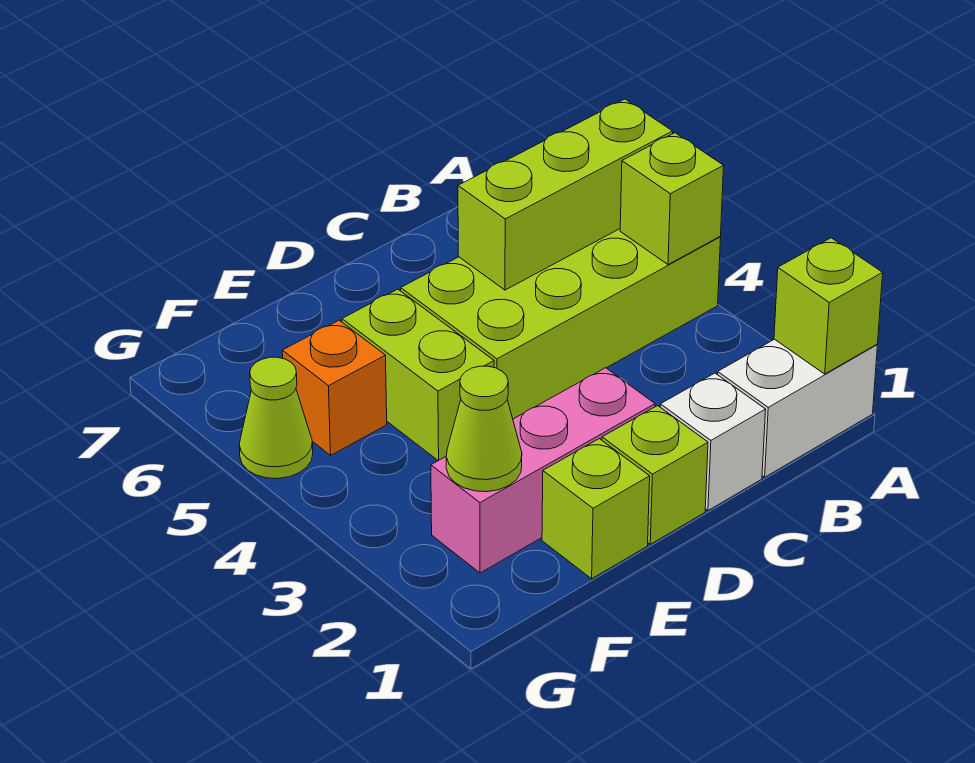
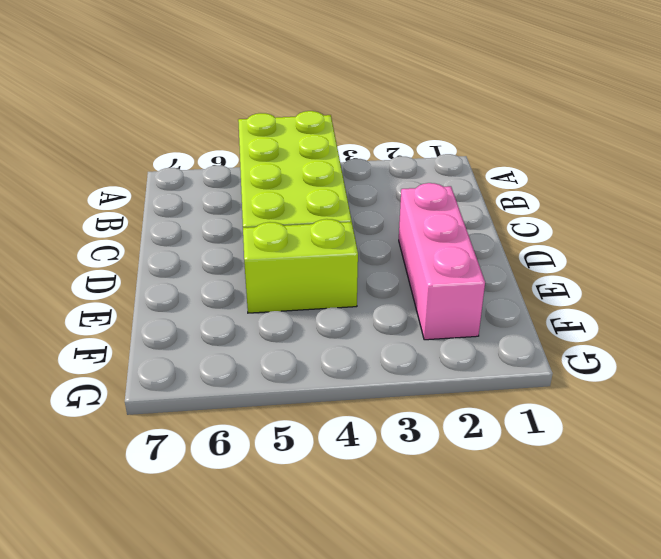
none -> white 1x2 brick [718,339,877,477]
none -> white 1x1 brick [660,373,766,510]
none -> lime 1x1 brick [602,406,708,544]

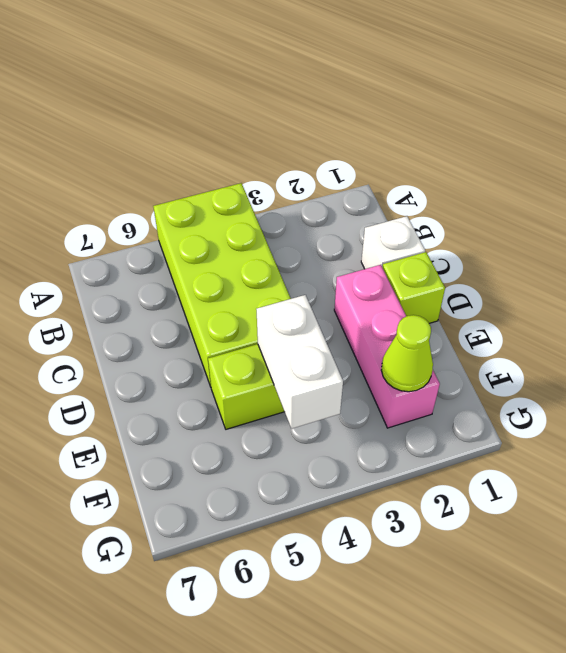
white 1x2 brick [257,295,343,429] -> white 1x2 brick moved to [718,339,877,477]
none -> lime 1x1 brick [542,439,650,579]
none -> orange 1x1 brick [282,320,387,455]
none -> lime 1x1 cone [239,357,313,479]

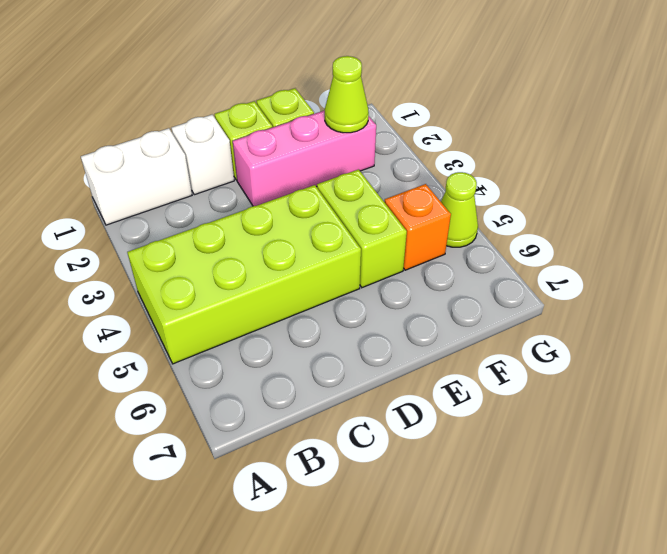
none -> lime 1x1 brick [774,238,883,374]
none -> lime 1x1 brick [620,133,724,265]
none -> lime 1x3 brick [458,99,673,290]

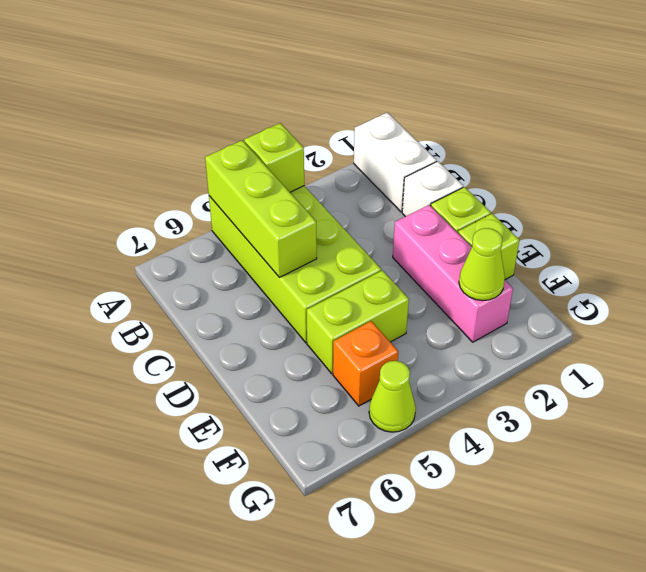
none -> lime 1x1 brick [774,238,883,374]

